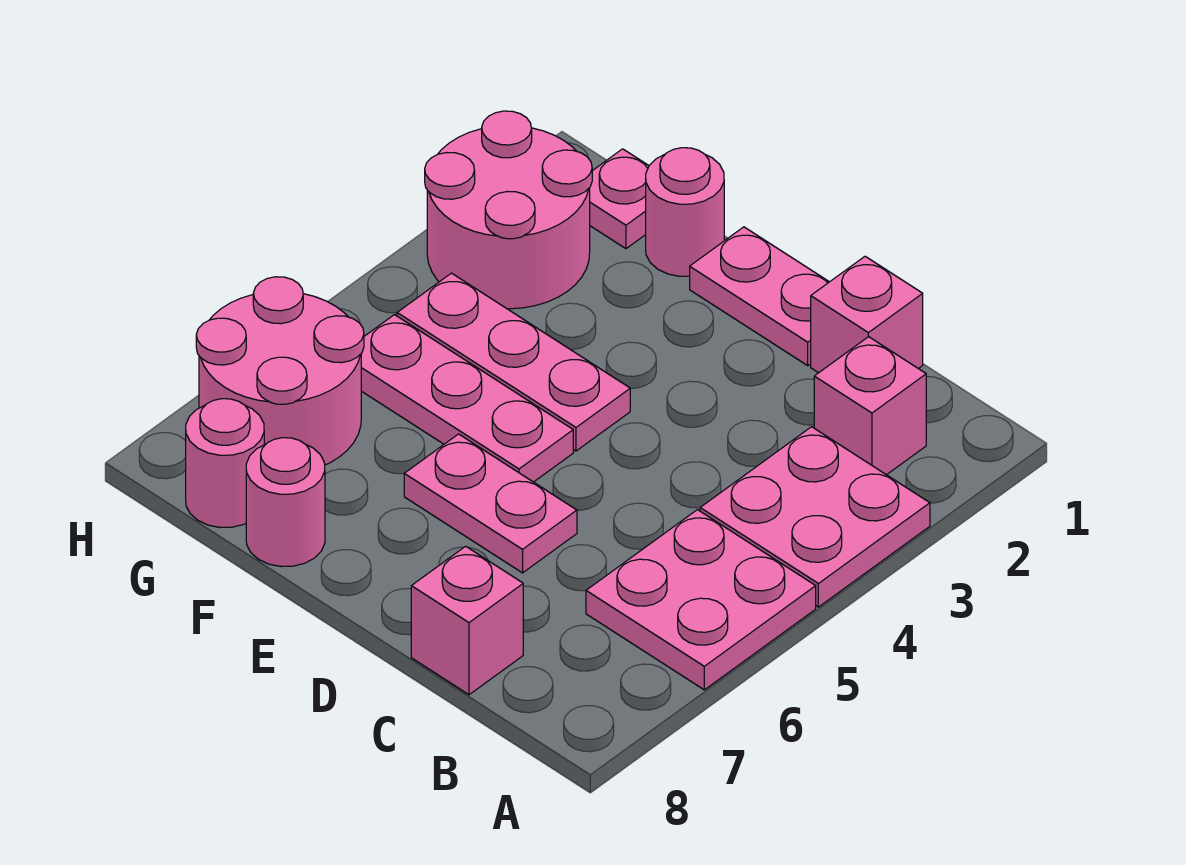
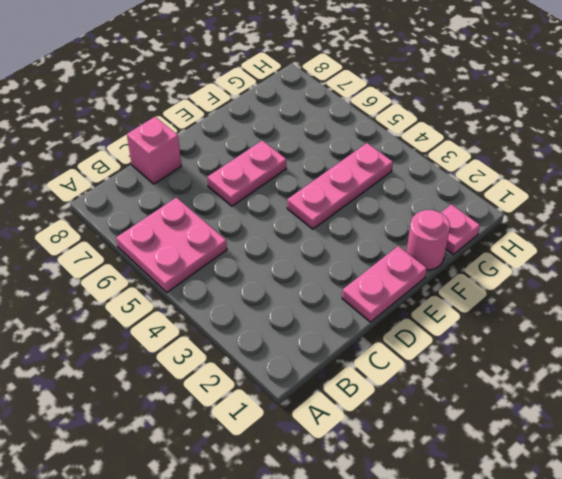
none -> pink 2x2 plate [700,427,930,607]
none -> pink 1x1 brick [814,337,926,475]
none -> pink 1x1 brick [811,256,923,373]

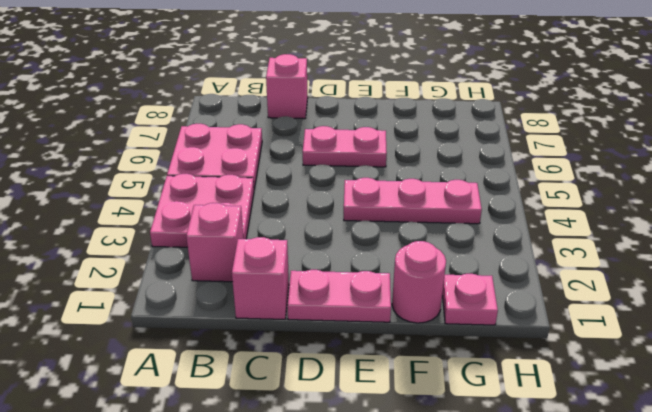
none -> pink 1x3 plate [361,315,573,482]
none -> pink 1x1 round brick [246,438,325,567]
none -> pink 2x2 round brick [425,111,592,309]

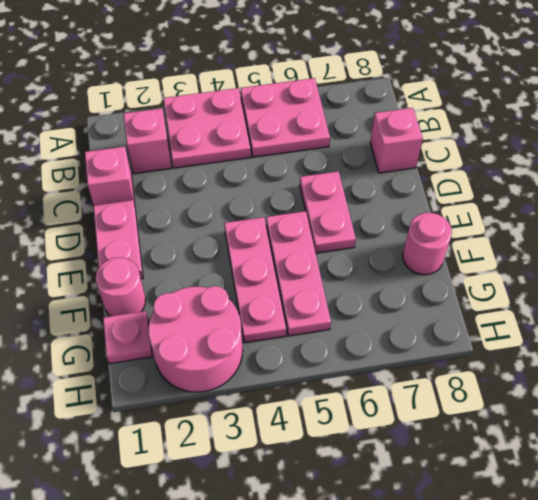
none -> pink 2x2 round brick [196,277,364,465]
none -> pink 1x1 round brick [186,399,264,528]

